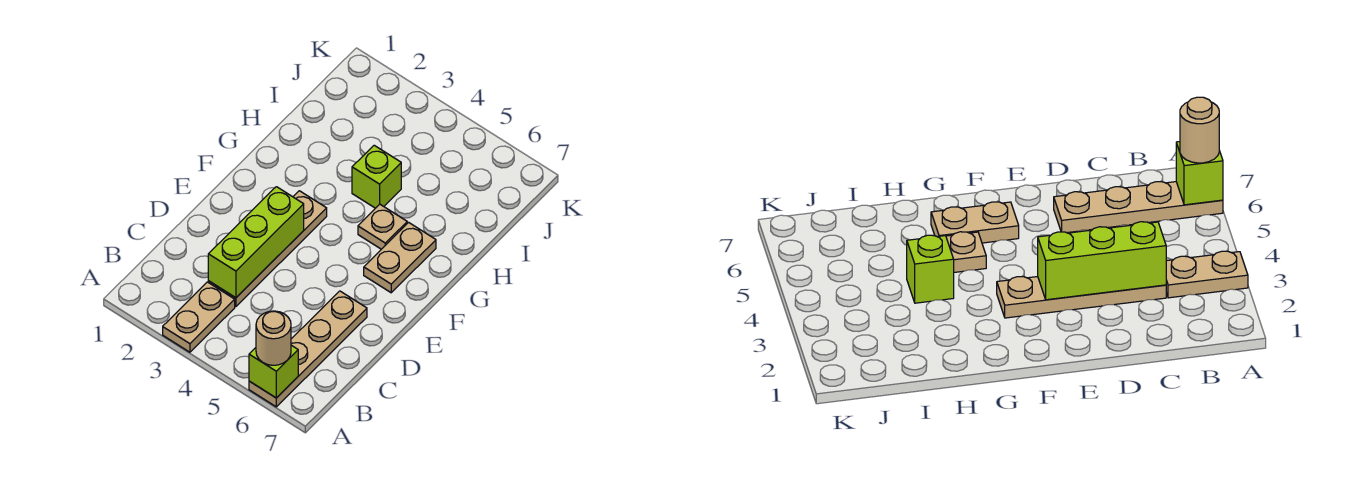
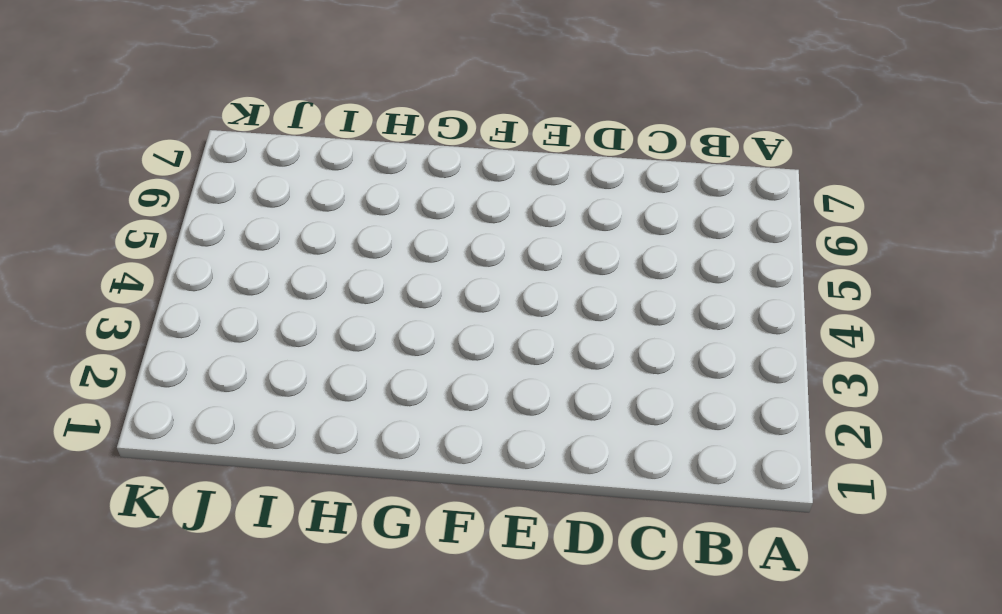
none -> tan 1x2 plate [163,282,235,352]
none -> tan 1x4 plate [249,291,367,407]

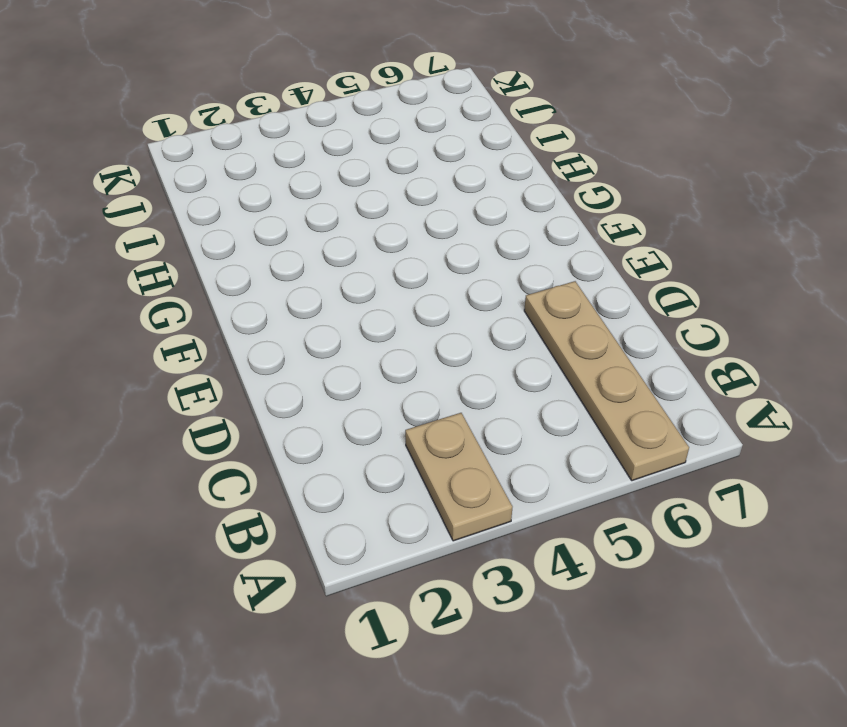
none -> tan 1x4 plate [208,191,327,307]
none -> tan 1x2 plate [364,222,436,293]

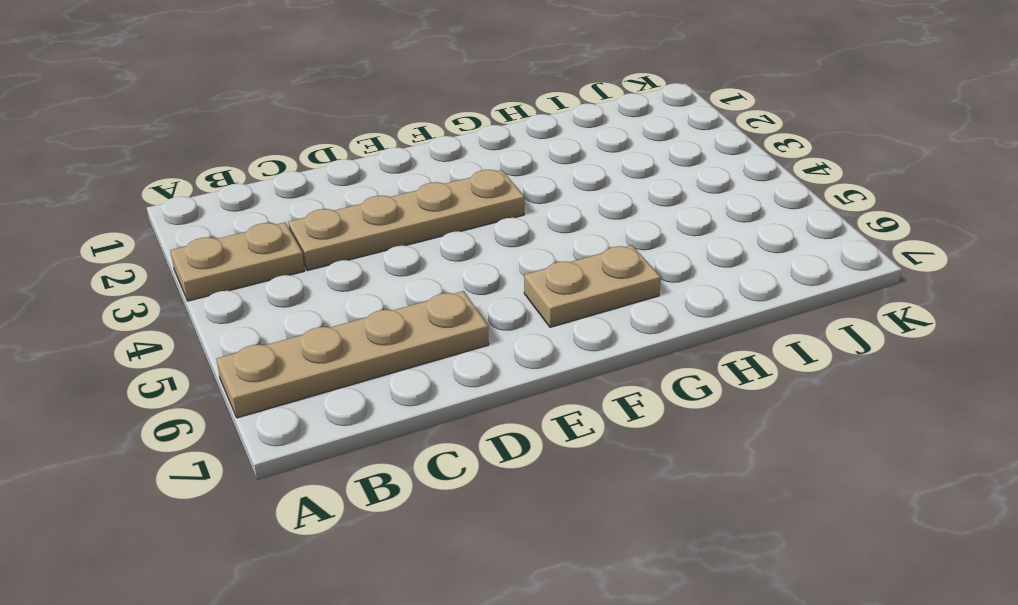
none -> tan 1x1 plate [358,204,407,249]
none -> lime 1x1 brick [352,145,401,208]

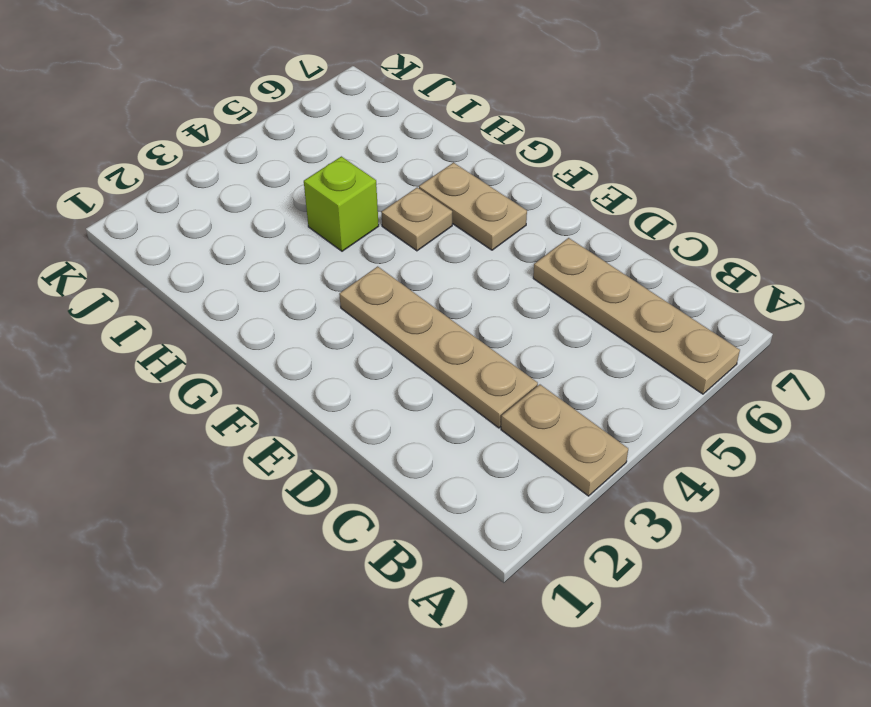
none -> lime 1x1 brick [249,345,298,398]
none -> lime 1x3 brick [208,187,304,298]

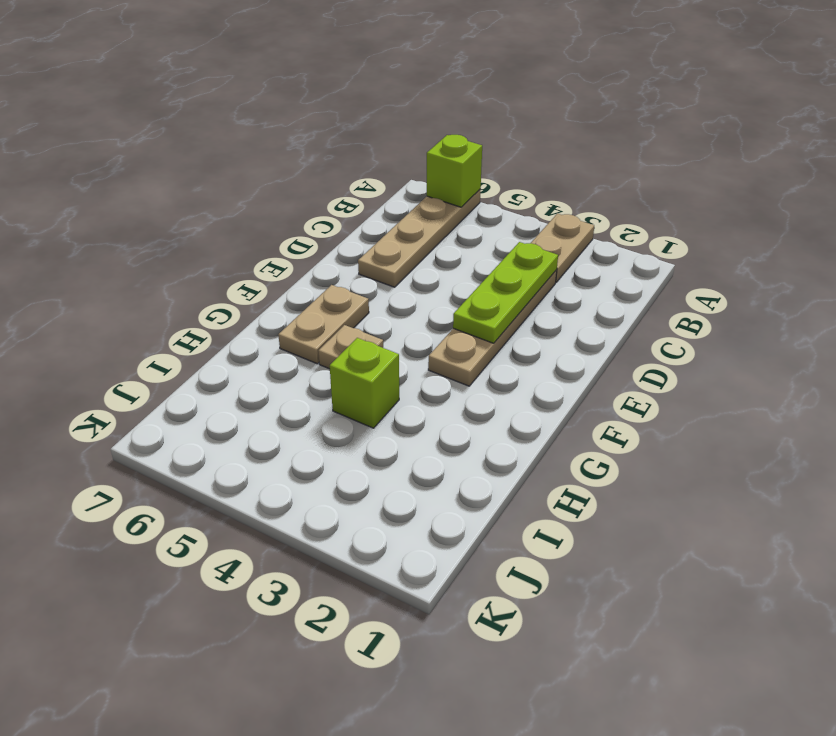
lime 1x3 plate [453,242,558,343] -> lime 1x3 brick [208,187,304,298]
none -> tan 1x1 round brick [256,311,291,365]

